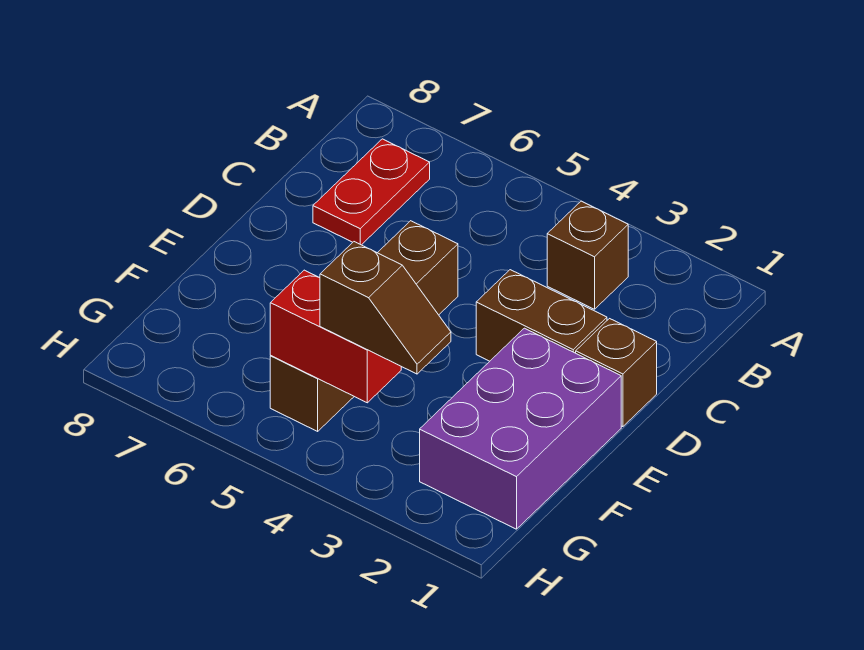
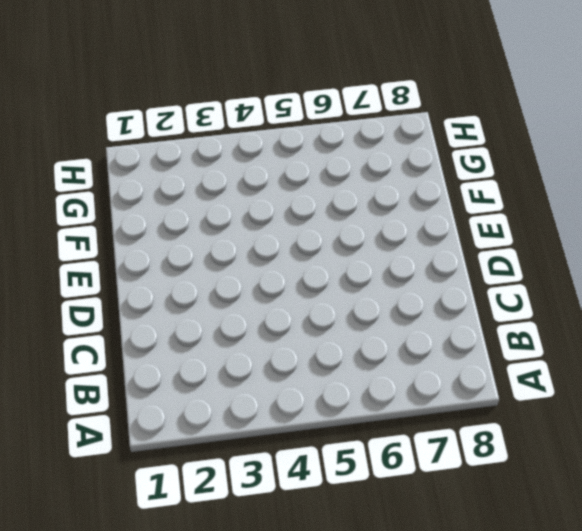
none -> brown 1x1 brick [547,201,628,309]
none -> red 1x2 plate [313,139,430,245]

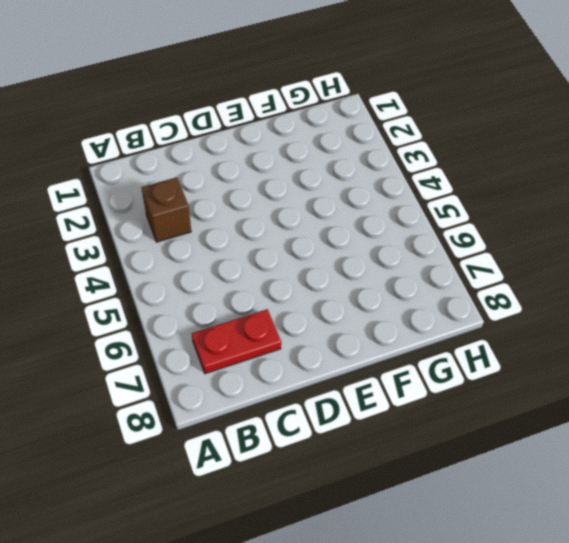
none -> brown 1x1 brick [576,319,657,427]
none -> brown 1x2 brick [476,270,607,361]

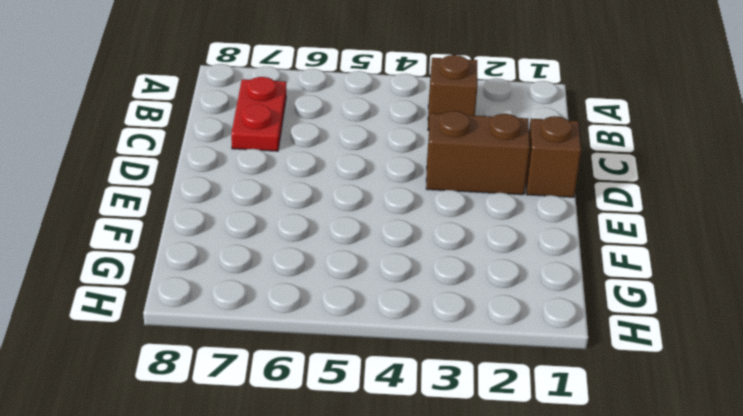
none -> brown 1x4 brick [270,221,458,431]
none -> purple 2x3 brick [420,328,621,529]

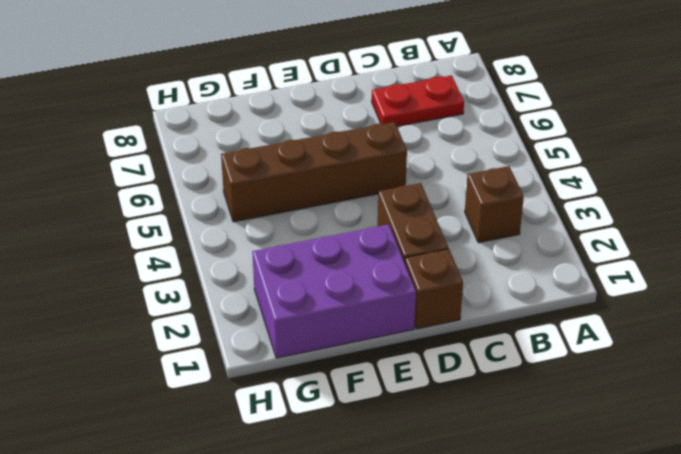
none -> red 1x2 brick [270,270,401,403]
none -> brown 1x2 slope [320,242,451,374]

